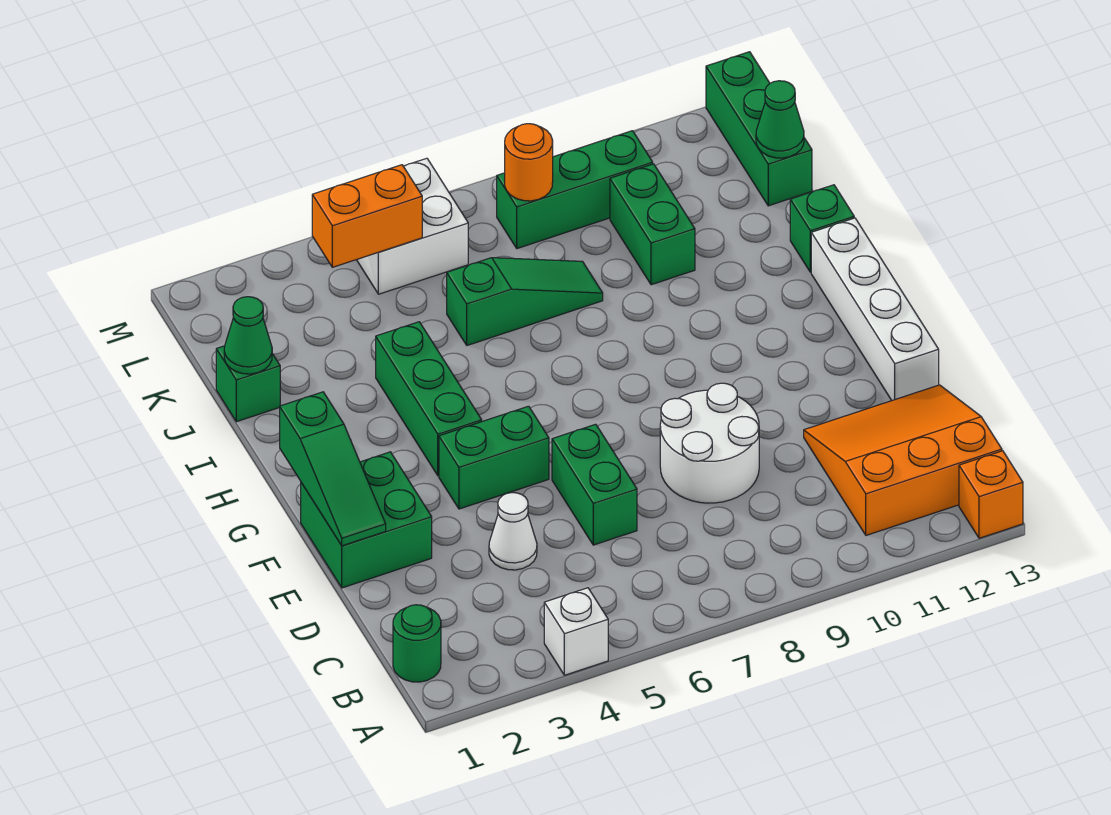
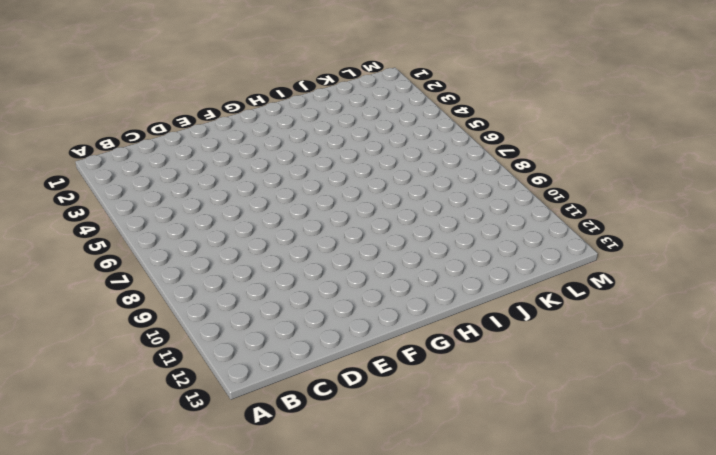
none -> white 1x1 brick [544,588,608,675]
none -> orange 1x1 brick [959,451,1023,538]
none -> green 1x1 round brick [393,605,441,682]

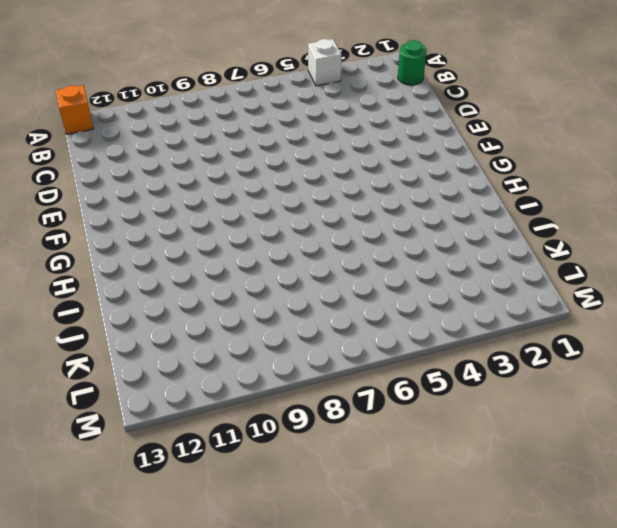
none -> orange 3x3 slope [804,385,1002,535]
none -> white 1x1 cone [489,493,537,570]
none -> green 1x2 brick [552,424,637,545]

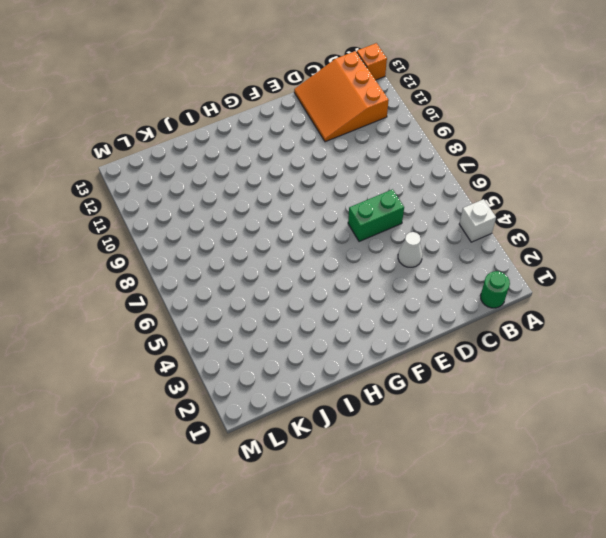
none -> white 2x2 round brick [660,383,759,503]
none -> green 2x2 brick [301,452,432,588]
none -> white 1x4 brick [811,218,939,400]

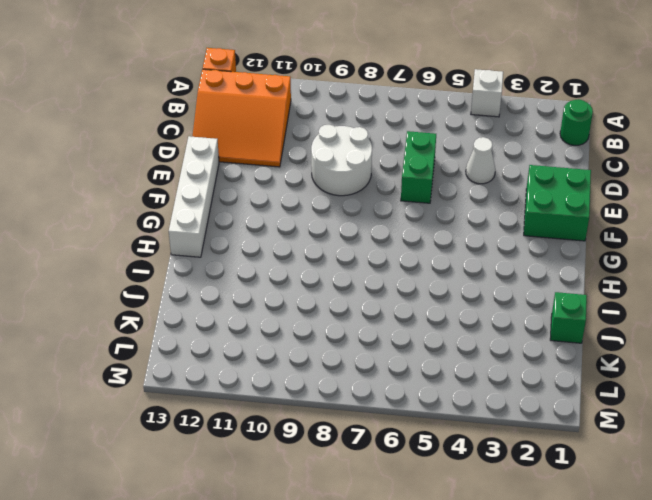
none -> green 1x2 brick [439,406,549,509]
none -> green 1x3 brick [376,322,482,476]
none -> green 1x1 brick [790,185,854,272]

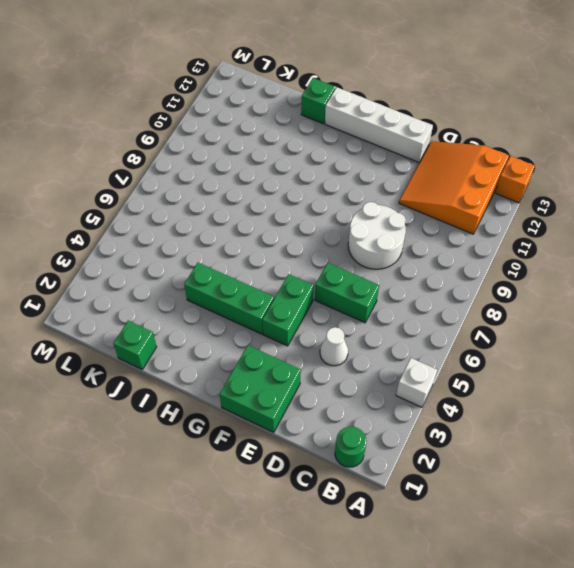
none -> green 1x3 slope [447,258,603,345]
none -> green 1x2 brick [610,164,695,285]
none -> green 1x3 brick [706,52,812,206]

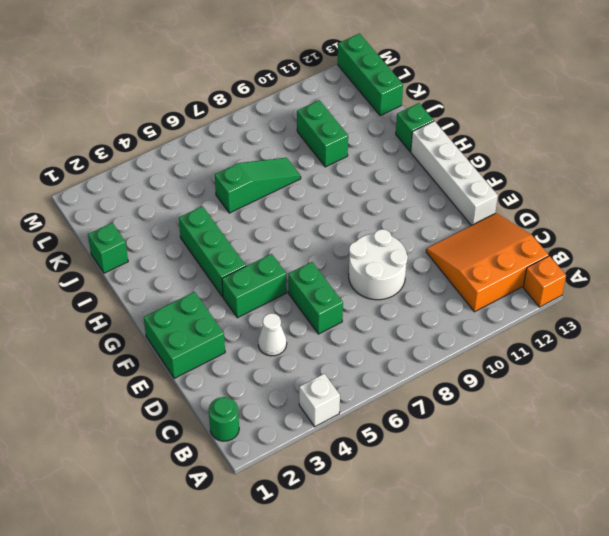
none -> white 2x2 brick [357,158,468,294]
none -> green 1x3 brick [497,131,653,249]
none -> green 1x3 slope [280,392,386,546]

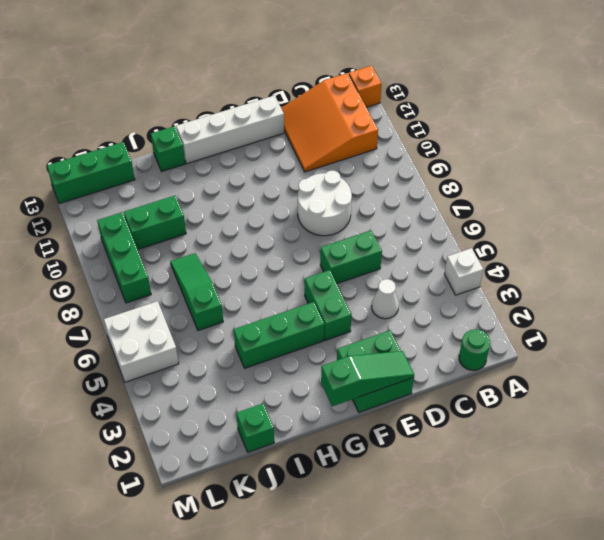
none -> green 1x1 cone [224,297,272,374]
none -> green 1x1 cone [756,81,804,158]
none -> orange 1x2 brick [312,165,422,267]

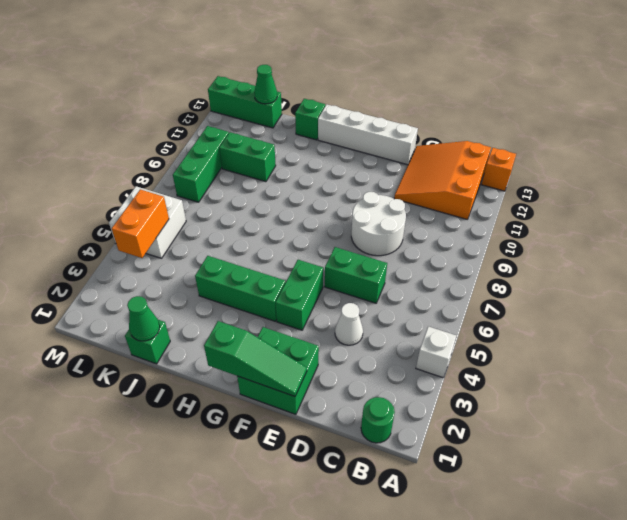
none -> green 1x3 slope [447,258,603,345]
none -> orange 1x1 round brick [505,124,553,201]

